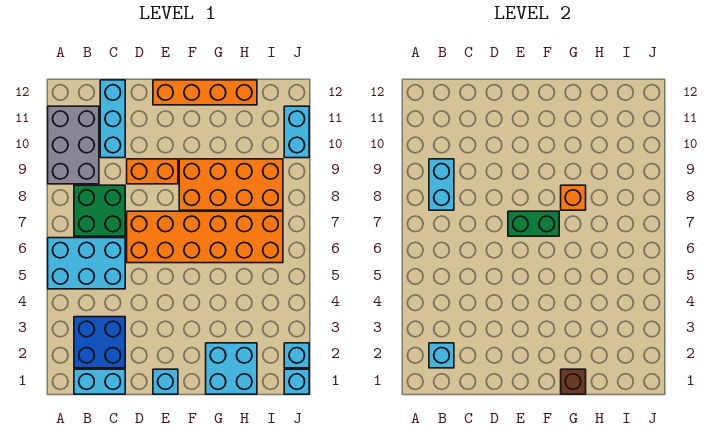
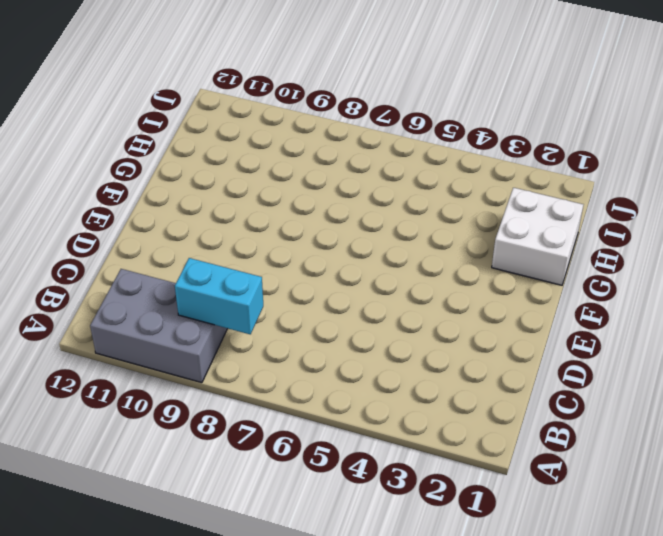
white 2x2 brick [492,188,583,285] -> cyan 2x2 brick [206,343,257,394]
none -> cyan 2x3 brick [48,238,125,289]
none -> cyan 1x2 brick [74,369,125,394]
none -> blue 2x2 brick [74,317,125,368]

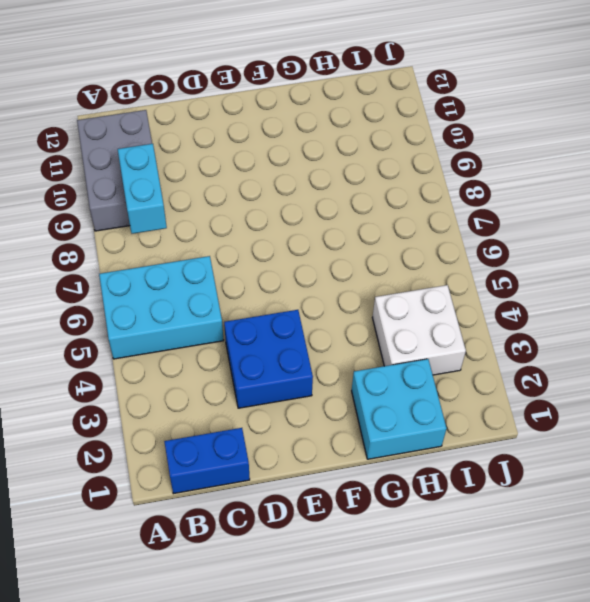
blue 1x2 brick [164,428,250,494] -> cyan 1x2 brick [74,369,125,394]
blue 2x2 brick [224,310,313,408] -> blue 2x2 brick moved to [74,317,125,368]
white 2x2 brick [372,285,466,375] -> none
none -> green 2x2 brick [74,185,125,236]
none -> cyan 1x3 brick [100,80,125,158]
none -> orange 2x6 brick [127,211,283,263]

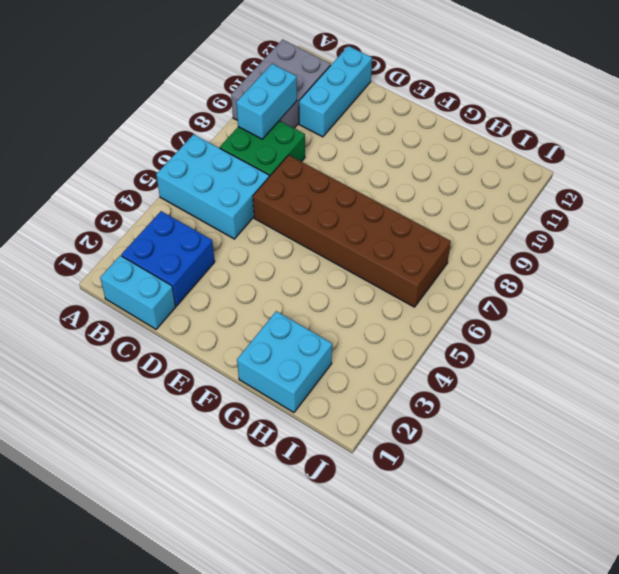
brown 2x6 brick [253,155,451,307] -> orange 2x6 brick [127,211,283,263]
none -> orange 1x2 brick [127,159,178,184]
none -> cyan 1x1 brick [153,369,178,394]
none -> orange 1x4 brick [153,80,257,105]

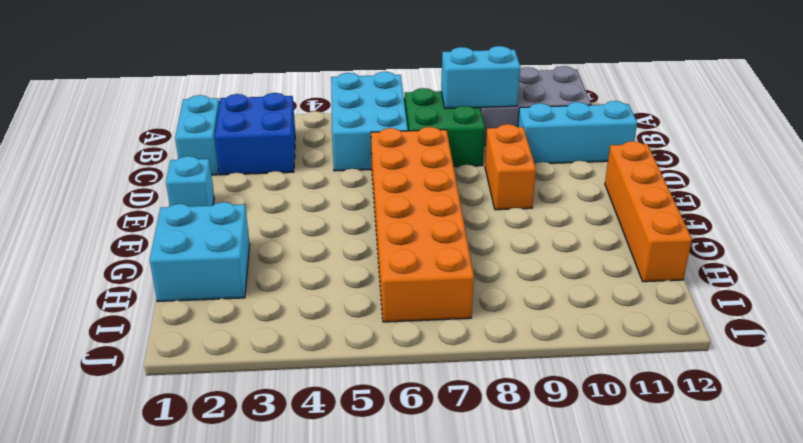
none -> orange 2x4 brick [179,159,283,210]
none -> cyan 1x1 brick [284,369,309,394]
none -> cyan 1x1 brick [284,343,309,368]

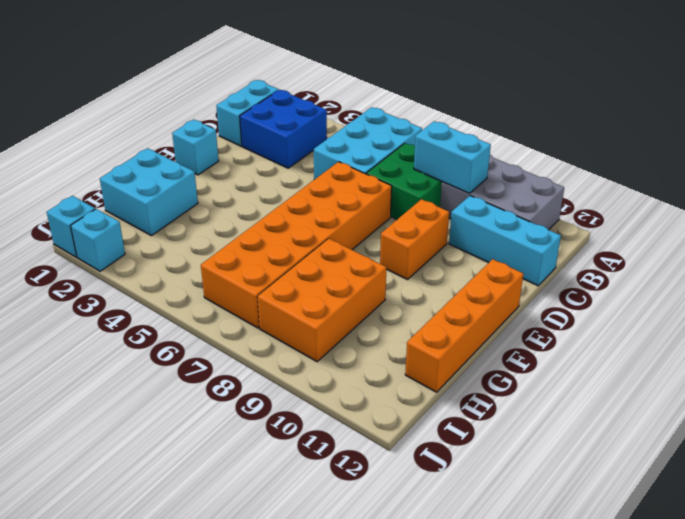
orange 2x3 brick [257,238,386,361] -> orange 2x4 brick [179,159,283,210]
none -> cyan 1x2 brick [284,106,309,158]
none -> cyan 1x1 brick [429,343,454,368]
none -> green 1x2 brick [508,211,559,236]

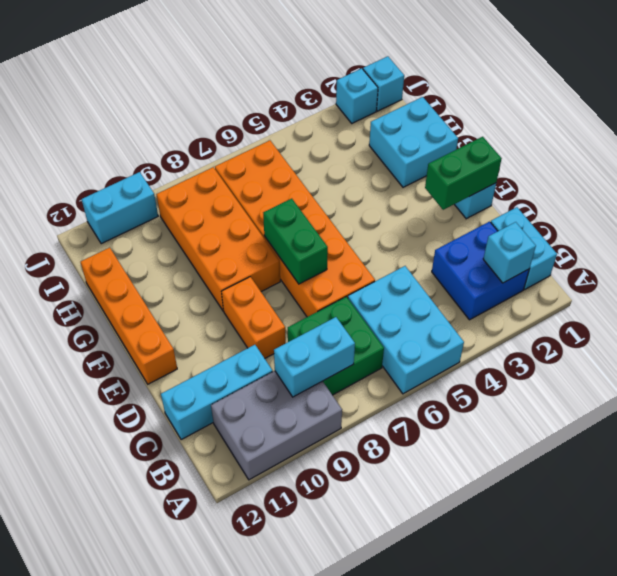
green 1x2 brick [425,137,502,210] -> none
none -> brown 1x1 brick [561,369,586,394]
none -> orange 1x1 brick [561,185,586,210]

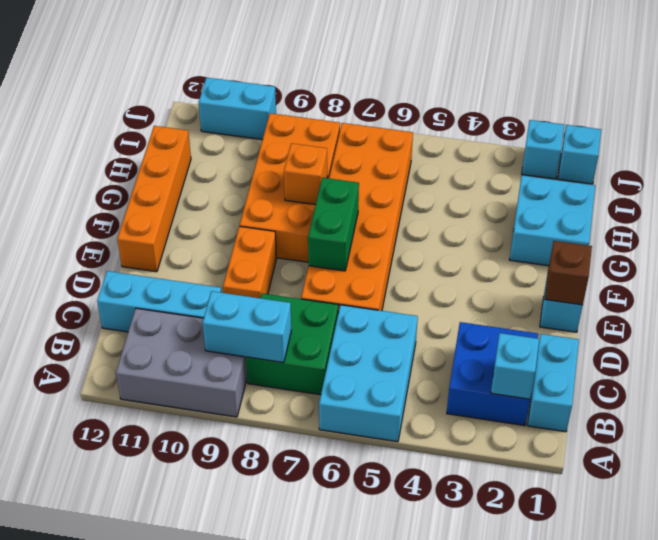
brown 1x1 brick [545,241,592,305] -> brown 1x1 brick moved to [561,369,586,394]

